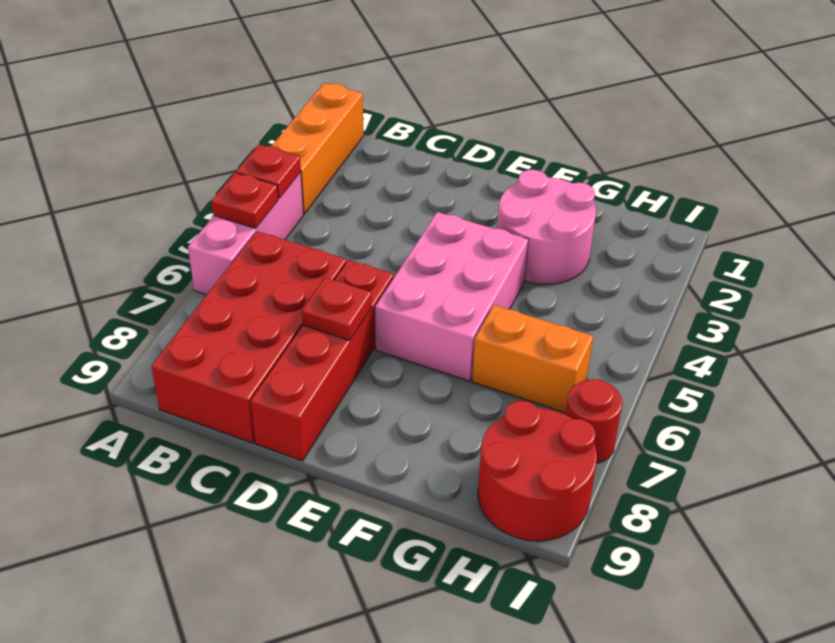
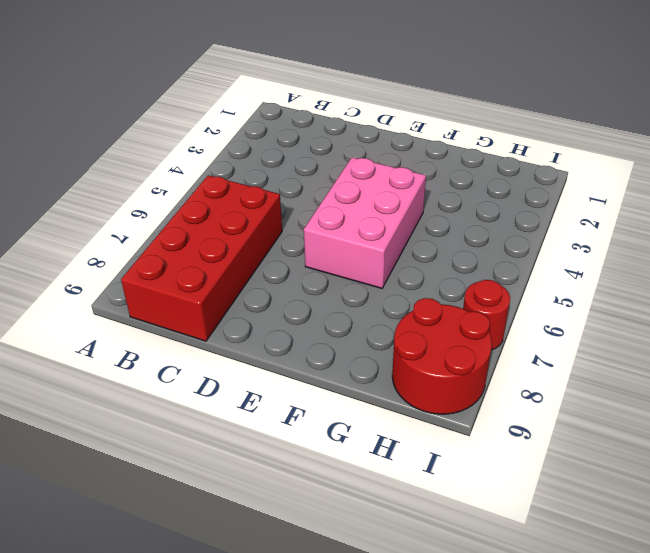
none -> orange 1x3 brick [271,83,363,214]
none -> pink 1x3 brick [188,172,303,295]
none -> red 1x4 brick [251,260,394,461]

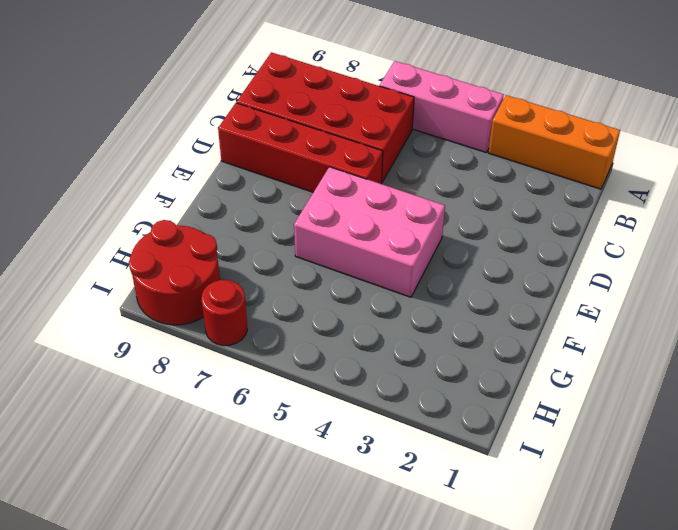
none -> pink 2x2 round brick [497,170,596,284]
none -> orange 1x2 brick [472,305,593,413]
none -> red 1x1 plate [236,145,301,198]

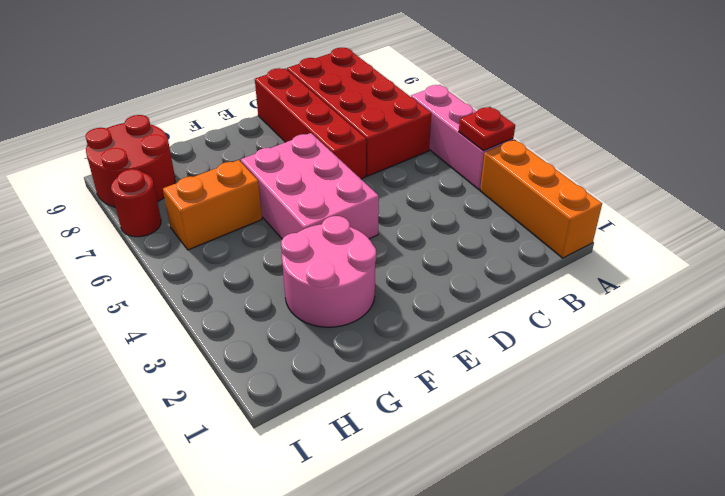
none -> red 1x1 plate [212,173,278,228]
none -> red 1x1 plate [302,277,372,340]

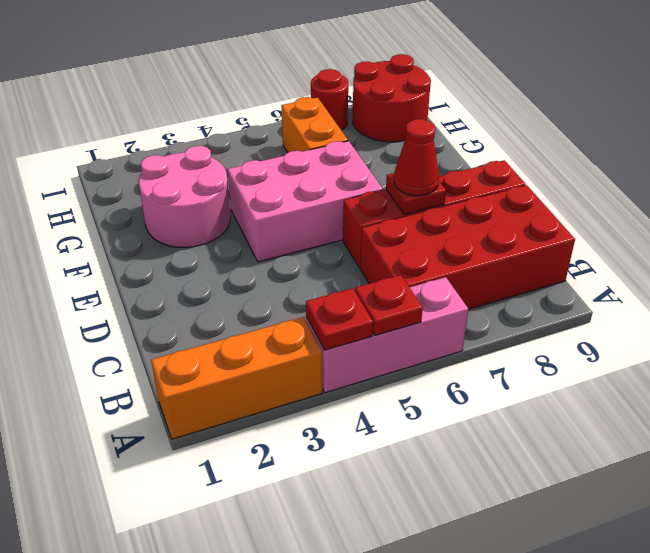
red 1x1 cone [394,119,439,196] -> none

